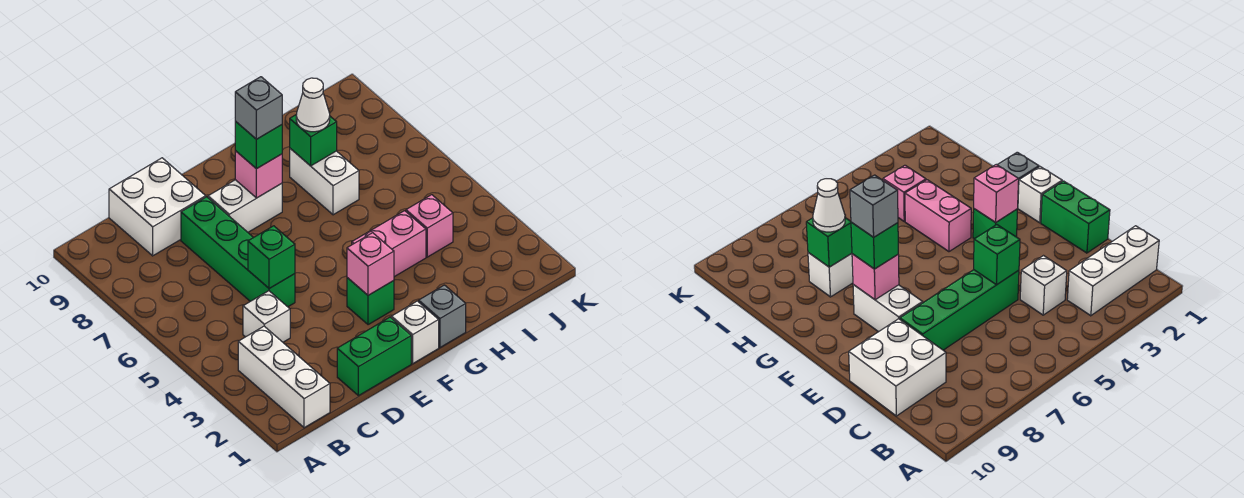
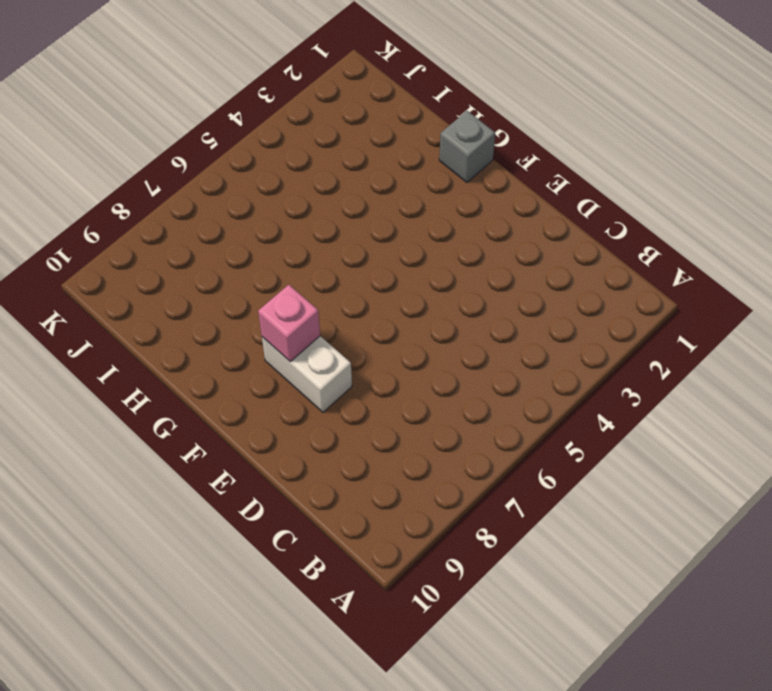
none -> white 1x3 brick [238,326,330,428]
none -> white 1x1 brick [243,291,290,342]
none -> white 2x2 brick [109,158,206,256]

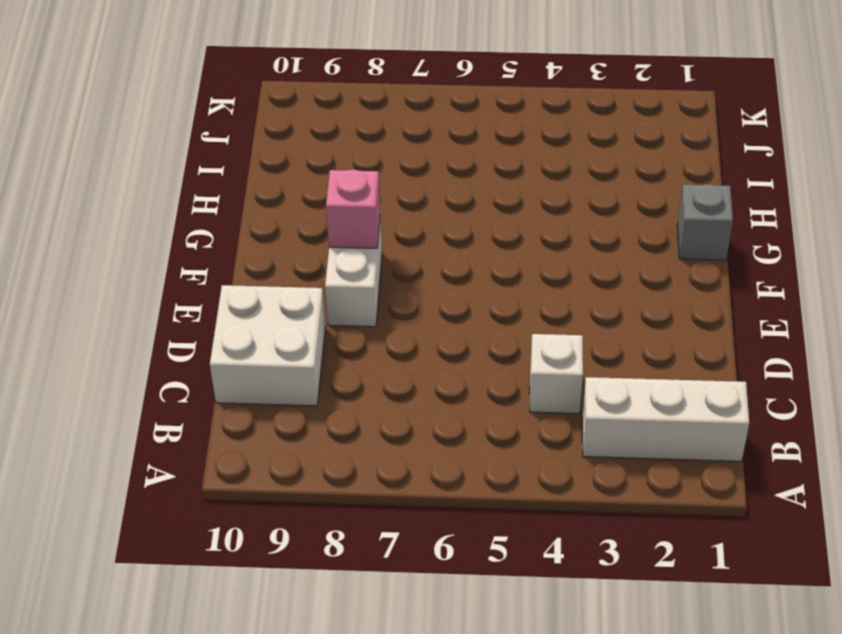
none -> green 1x2 brick [337,317,411,396]
none -> green 1x4 brick [181,197,295,307]
none -> white 1x1 brick [391,301,439,363]

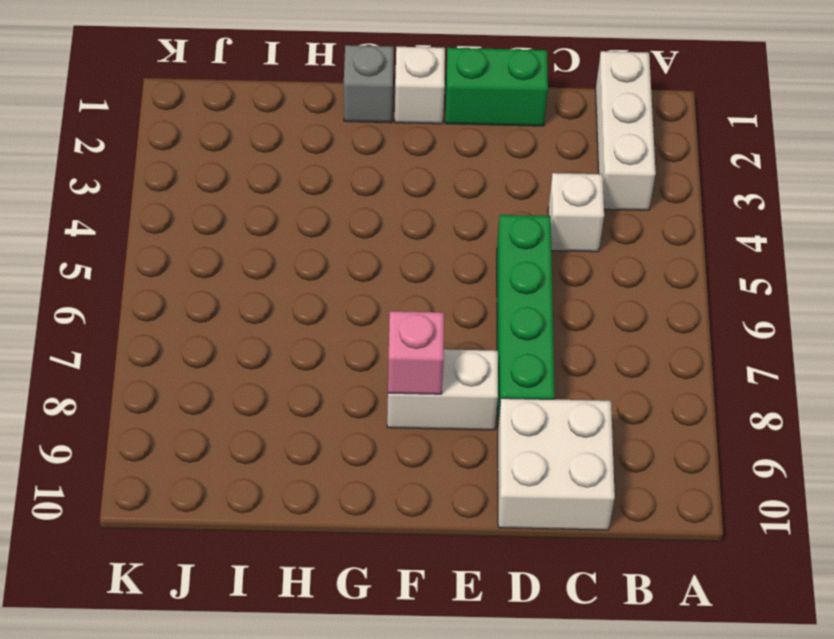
none -> green 1x1 brick [347,278,394,325]
none -> pink 1x2 brick [352,211,426,277]
none -> white 1x2 brick [290,148,359,215]

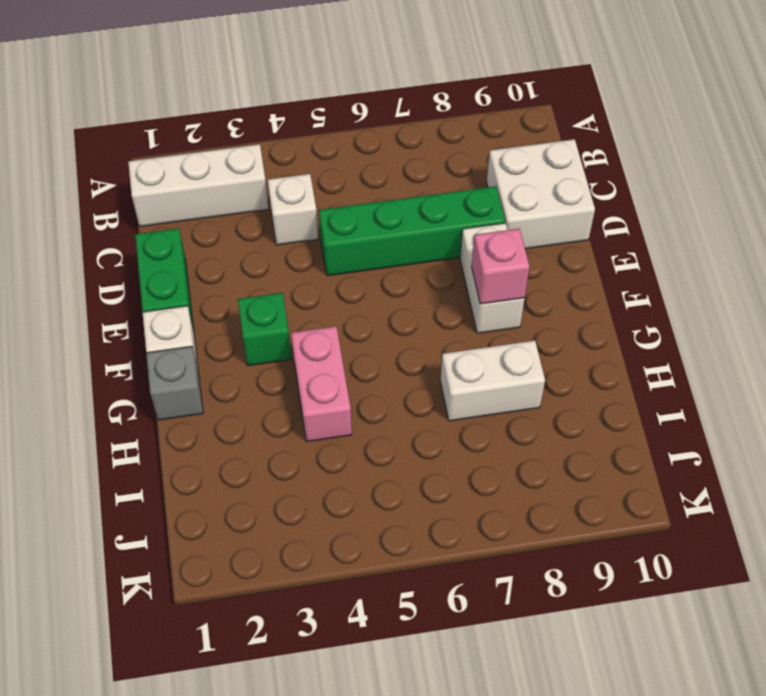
none -> pink 1x1 brick [406,195,453,257]
none -> green 1x1 brick [248,226,295,289]
none -> pink 1x1 brick [347,233,394,295]

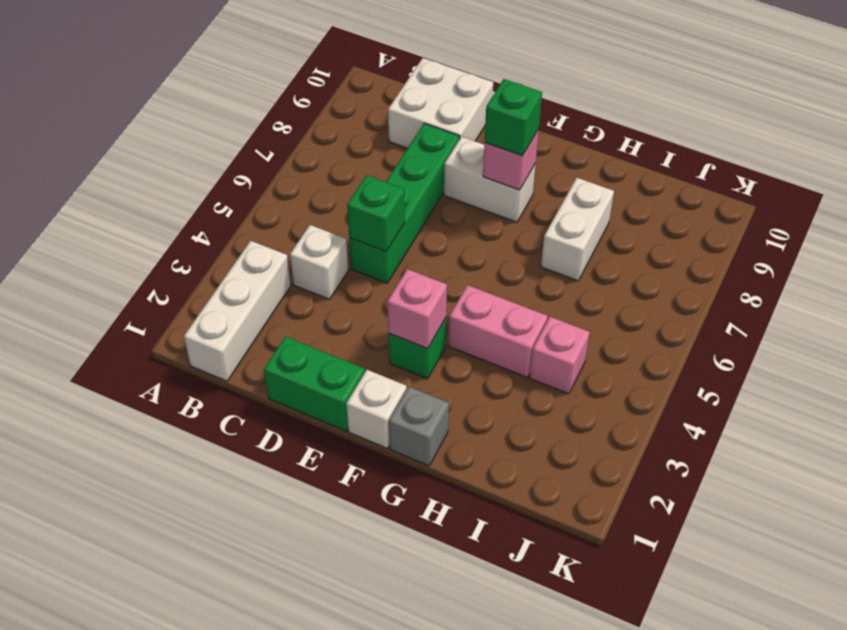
none -> green 1x1 brick [290,115,337,166]
none -> white 1x1 cone [296,78,330,132]
none -> grey 1x1 brick [235,77,282,139]

